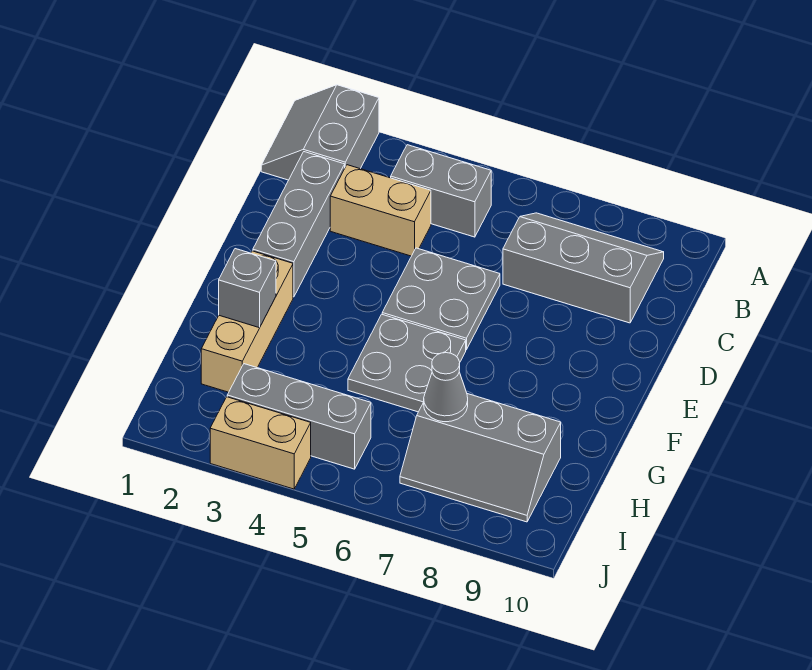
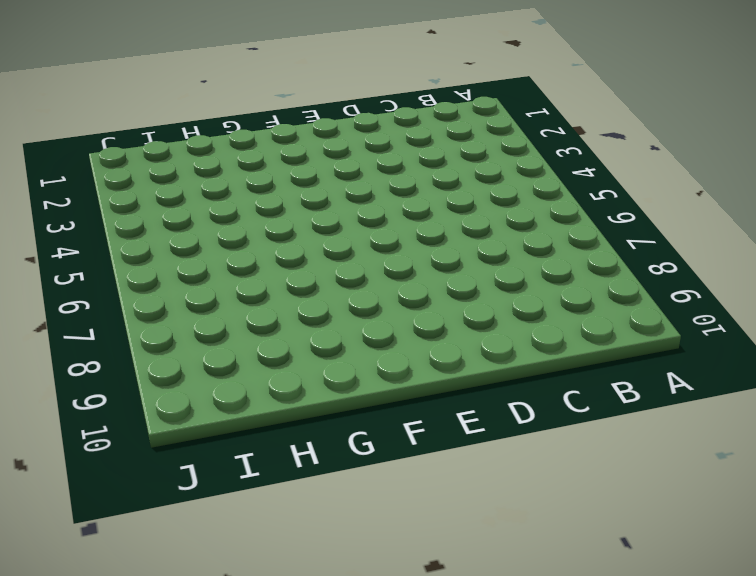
none -> grey 2x2 slope [261,85,379,180]
none -> grey 1x2 brick [391,145,491,237]
none -> grey 2x3 slope [503,213,664,323]

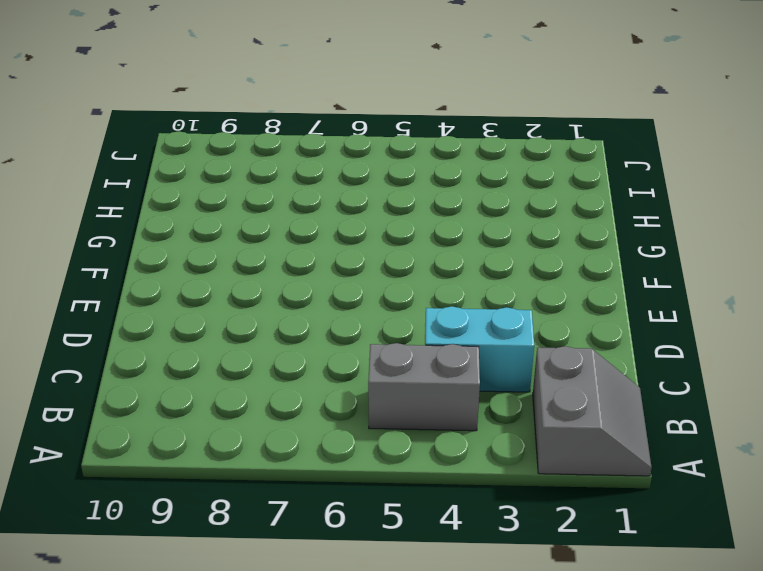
cyan 1x2 brick [425,306,534,392] -> tan 1x2 brick [330,165,431,256]
none -> grey 2x3 slope [503,213,664,323]
none -> grey 1x3 brick [253,152,345,297]
none -> grey 2x2 plate [382,248,500,350]

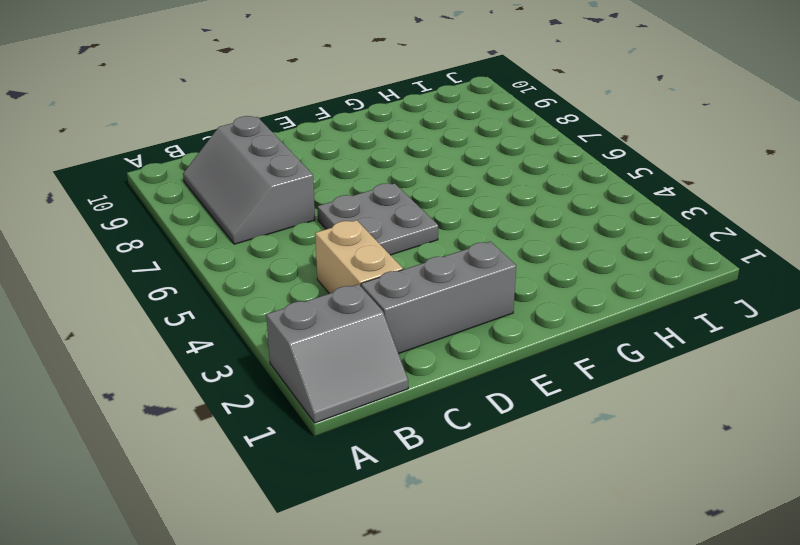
none -> grey 1x2 brick [391,145,491,237]
none -> tan 1x3 brick [201,251,293,392]
none -> grey 2x2 plate [348,314,466,412]

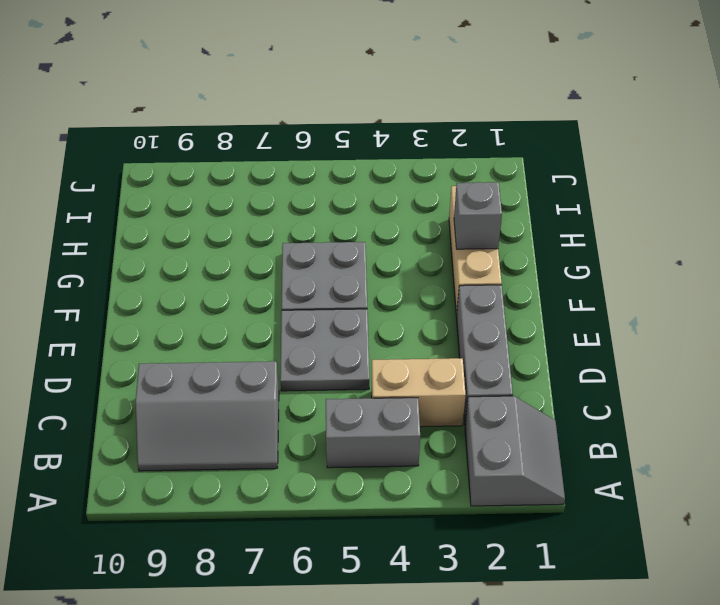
none -> grey 2x3 slope [400,394,561,522]
none -> grey 1x3 brick [227,364,371,469]
none -> tan 1x2 brick [210,397,311,489]

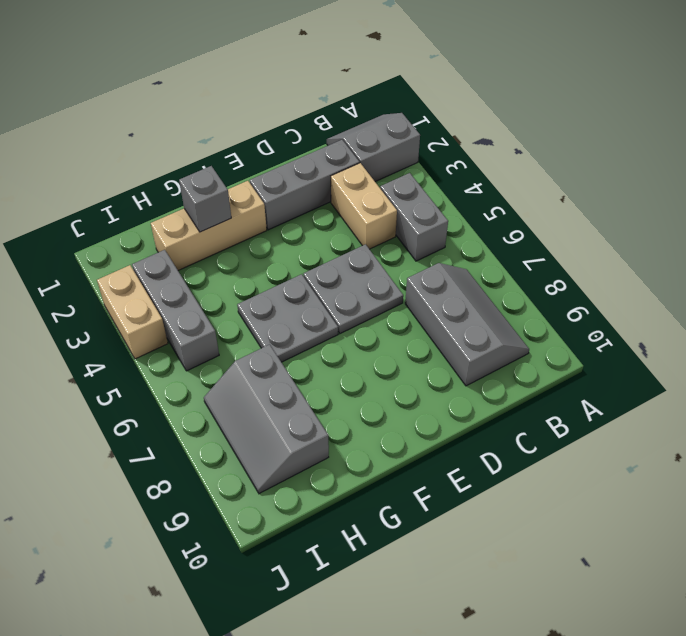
none -> grey 1x1 cone [424,353,468,422]

